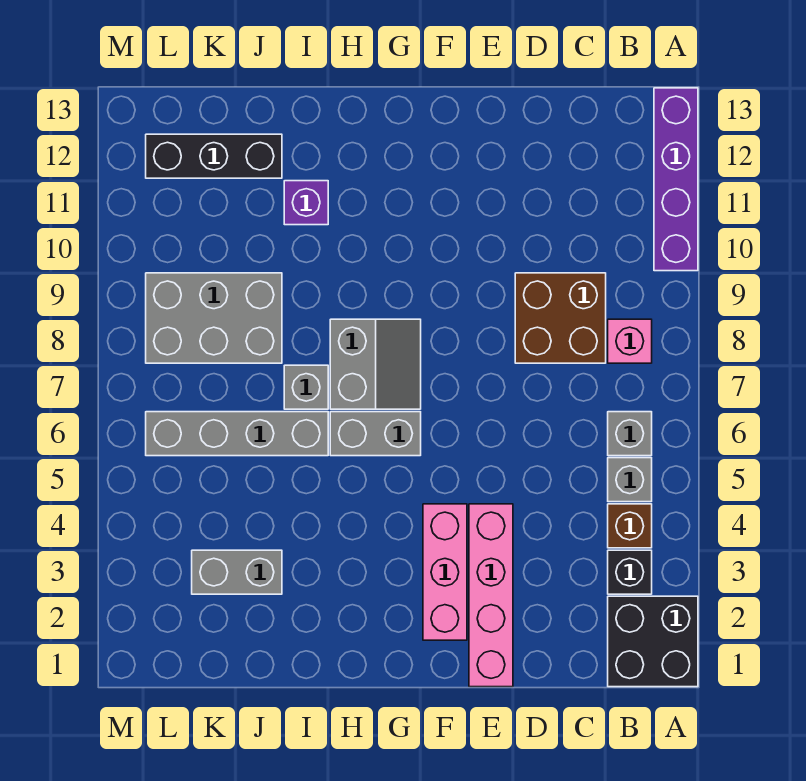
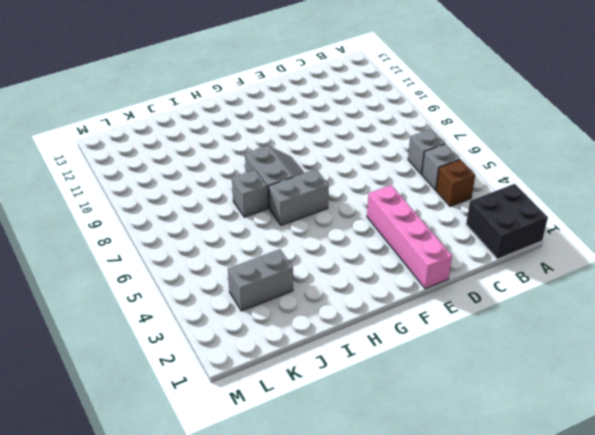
none -> purple 1x4 brick [654,88,698,271]
none -> black 1x1 brick [608,550,652,594]
none -> pink 1x1 brick [608,319,652,363]

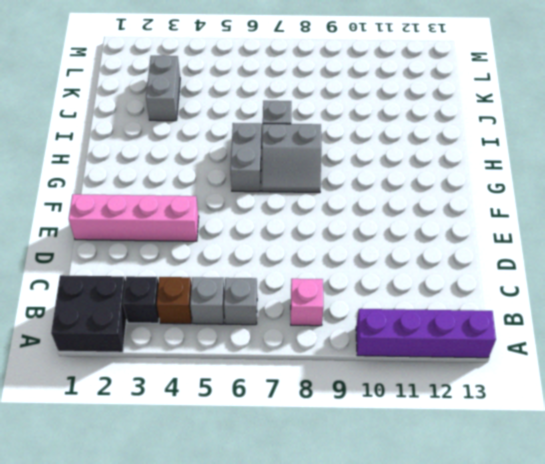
none -> brown 2x2 brick [515,273,606,363]
none -> pink 1x3 brick [423,504,467,640]
none -> grey 1x4 brick [146,412,328,456]

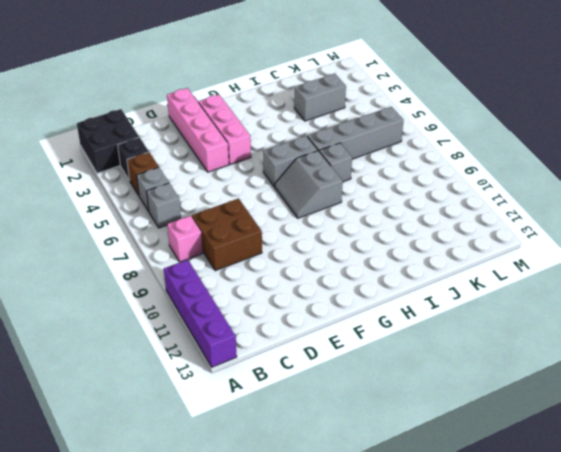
none -> purple 1x1 brick [284,181,328,225]
none -> grey 2x3 brick [146,273,282,363]
none -> black 1x3 brick [146,134,282,178]

